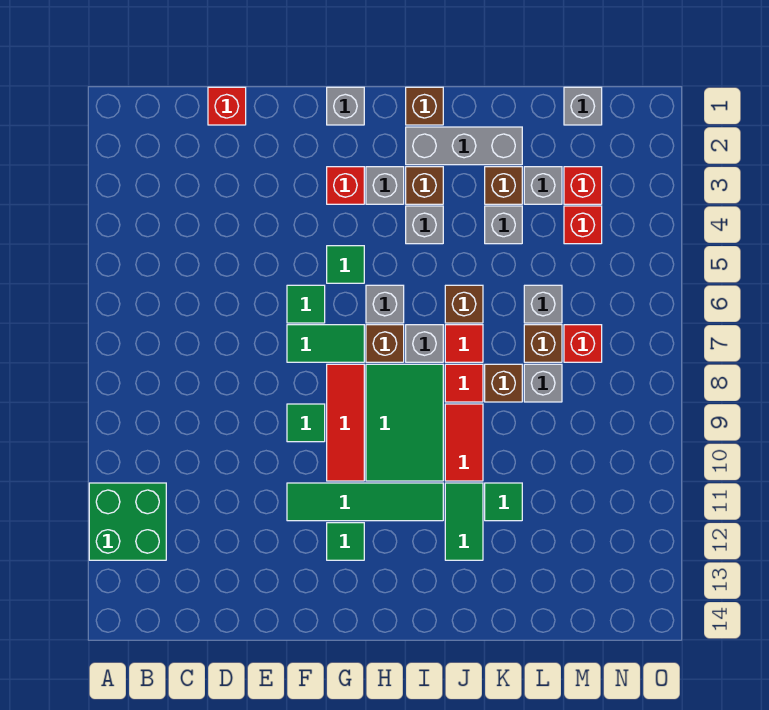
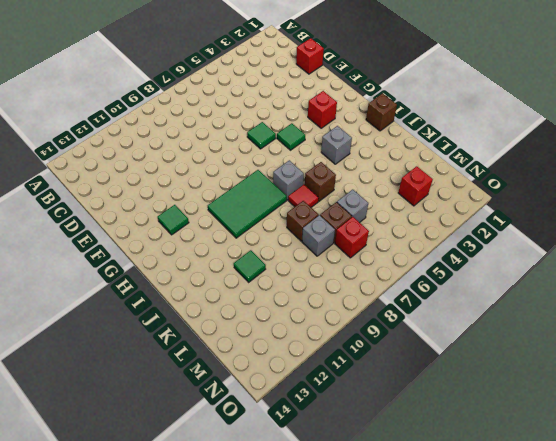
none -> green 2x2 brick [89,483,166,560]
none -> green 1x2 tile [287,325,364,362]
none -> green 1x1 tile [287,404,325,442]
none -> green 1x4 tile [287,483,443,521]

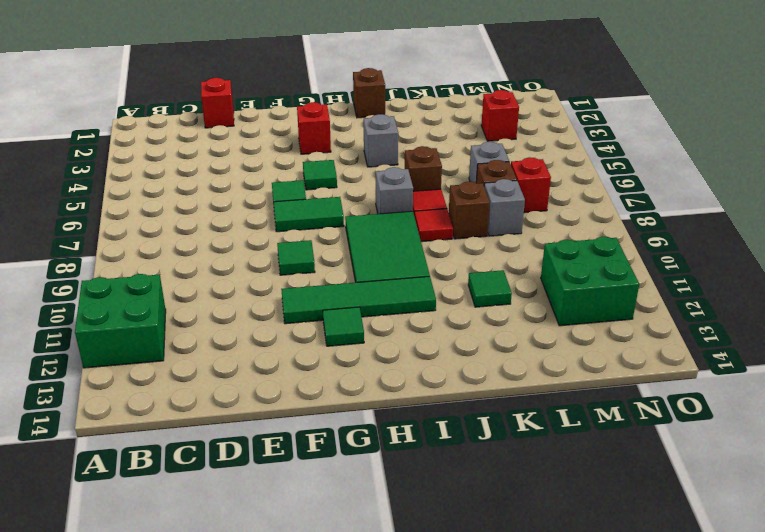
green 2x2 brick [541,237,639,326] -> none
none -> grey 1x1 brick [327,87,364,125]
none -> red 1x3 tile [327,364,364,481]
none -> grey 1x1 brick [366,167,404,204]
none -> grey 1x1 brick [366,285,404,323]

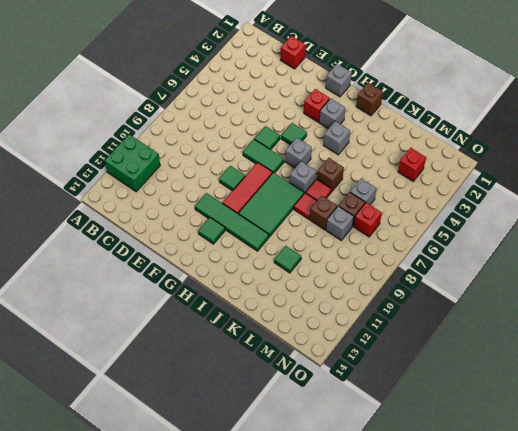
none -> brown 1x1 brick [366,325,404,362]
none -> grey 1x3 brick [406,127,522,165]
none -> brown 1x1 brick [406,167,443,204]
none -> red 1x2 tile [445,404,483,481]

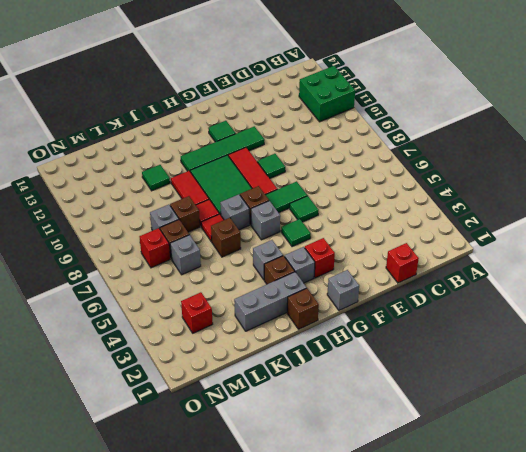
none -> green 1x2 tile [445,483,483,560]
none -> brown 1x1 brick [485,167,522,204]
none -> grey 1x1 brick [485,206,522,244]
none -> grey 1x1 brick [524,167,562,204]

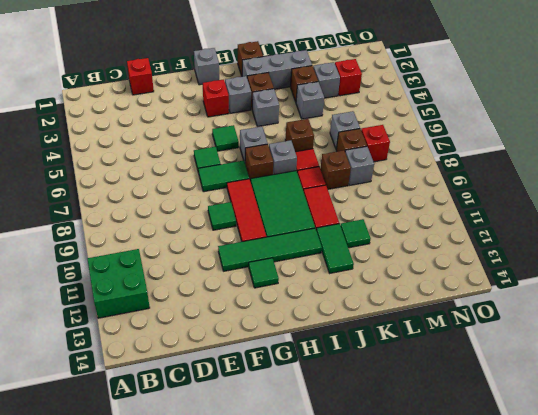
none -> grey 1x1 brick [564,87,602,125]
none -> red 1x1 brick [564,206,602,244]

